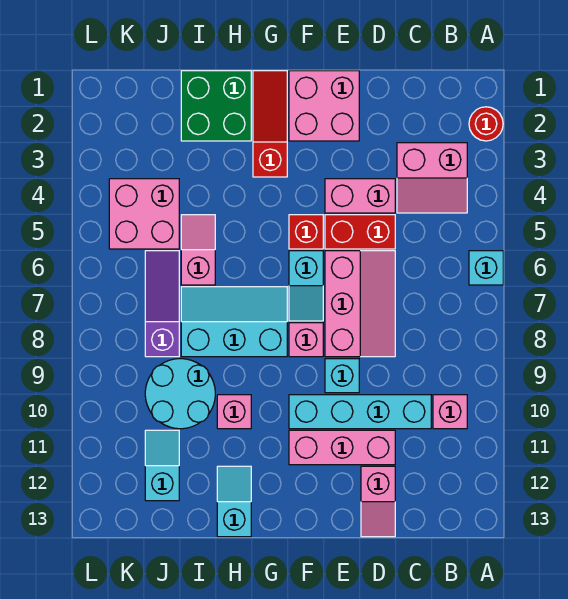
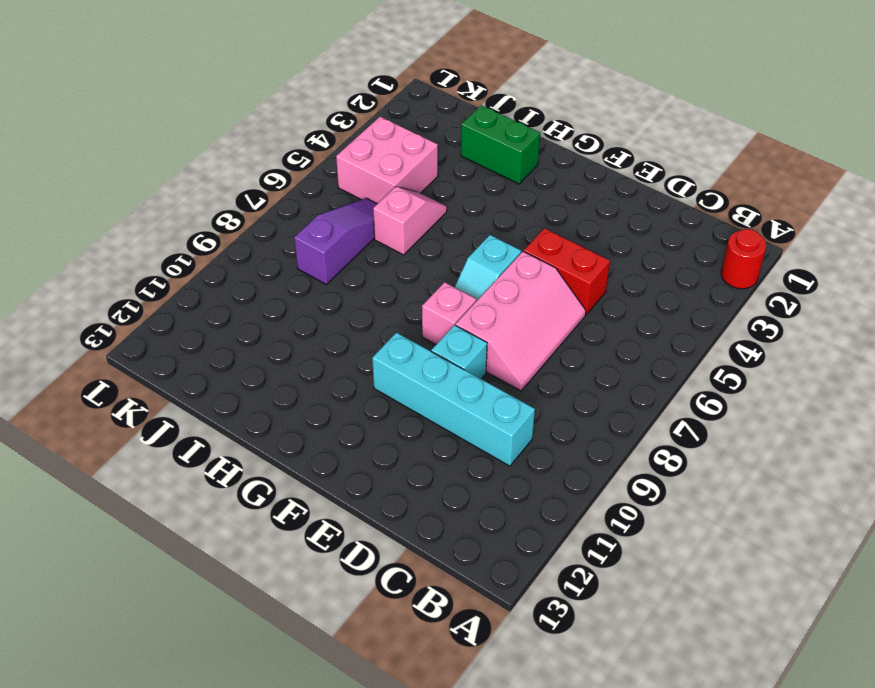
green 1x2 brick [461,105,540,184] -> green 2x2 brick [181,71,251,141]
none -> cyan 1x1 brick [469,251,503,285]
none -> pink 2x2 slope [397,143,467,213]
none -> pink 1x1 brick [433,395,467,429]

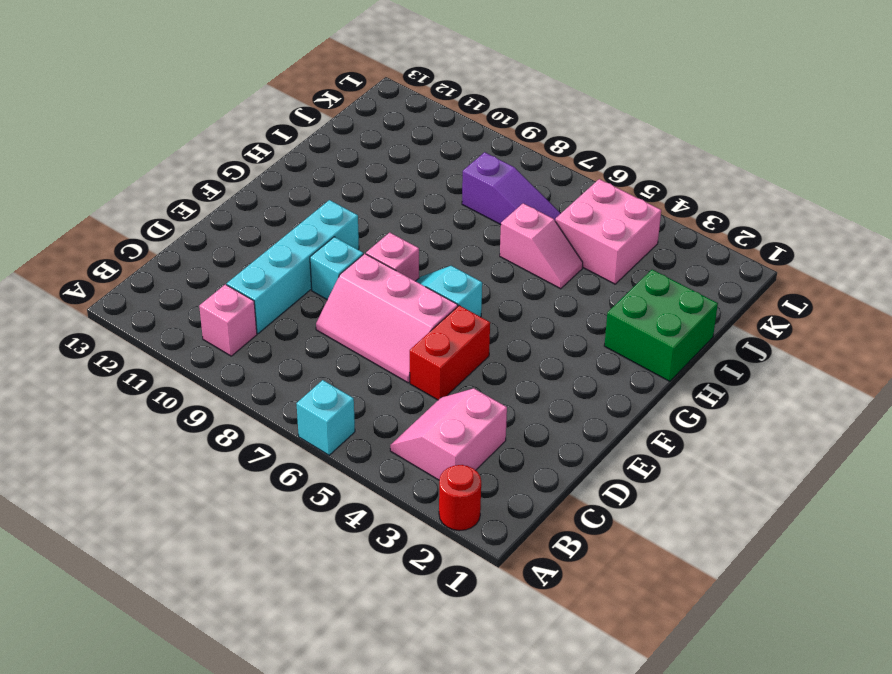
none -> pink 1x2 brick [325,179,395,213]
none -> pink 1x3 brick [289,430,395,465]
none -> pink 1x2 slope [361,466,395,537]

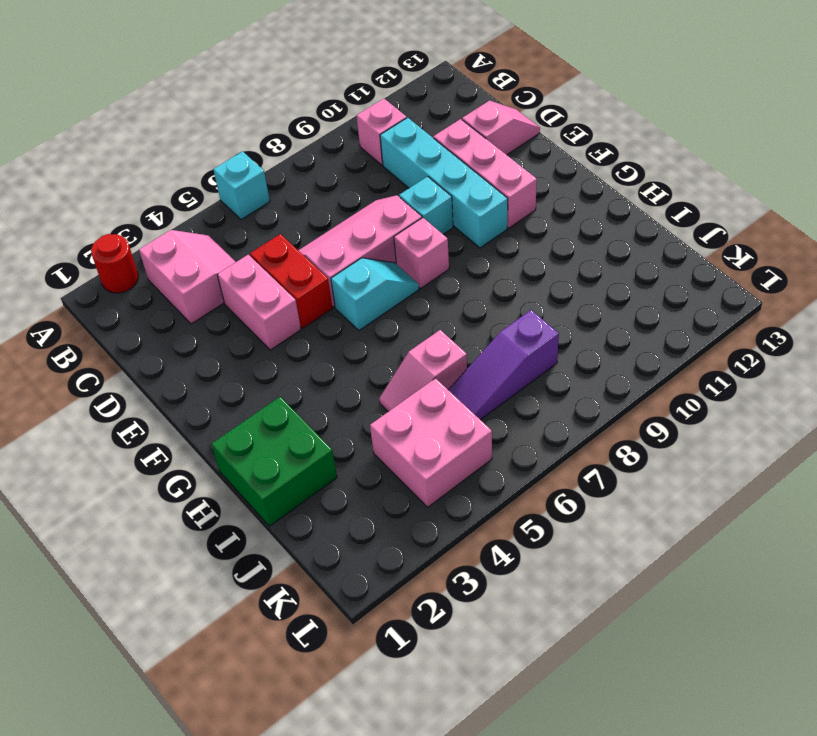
none -> pink 2x2 brick [289,71,359,141]
none -> red 1x1 brick [289,215,323,249]
none -> red 1x3 slope [253,71,287,177]

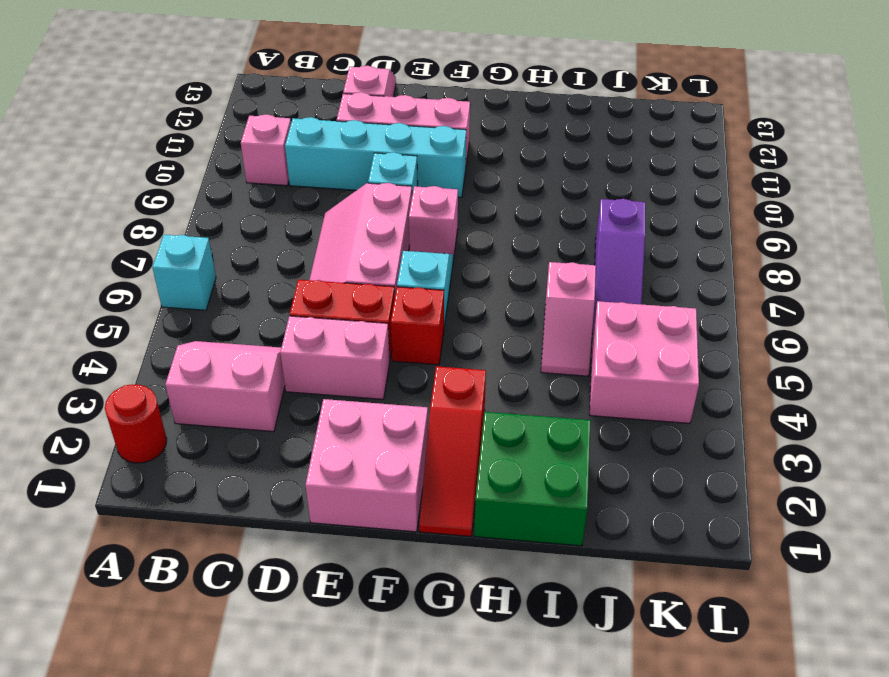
none -> cyan 2x3 slope [181,287,287,357]
none -> pink 1x1 brick [217,395,251,429]
none -> cyan 1x2 slope [217,466,251,537]

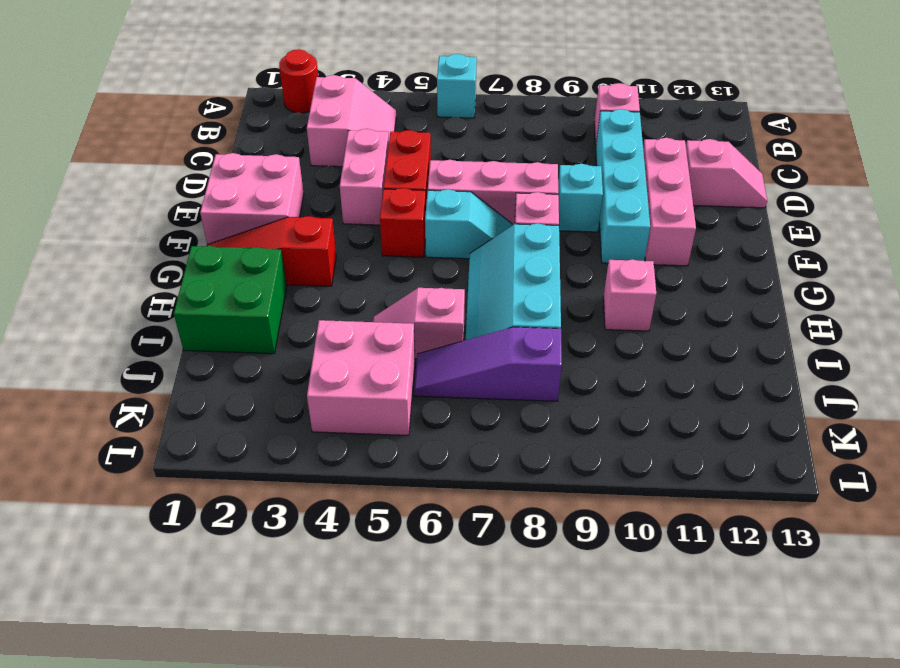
none -> cyan 1x2 slope [217,466,251,537]
none -> cyan 2x2 round brick [145,359,215,429]
none -> cyan 1x2 slope [145,430,179,501]

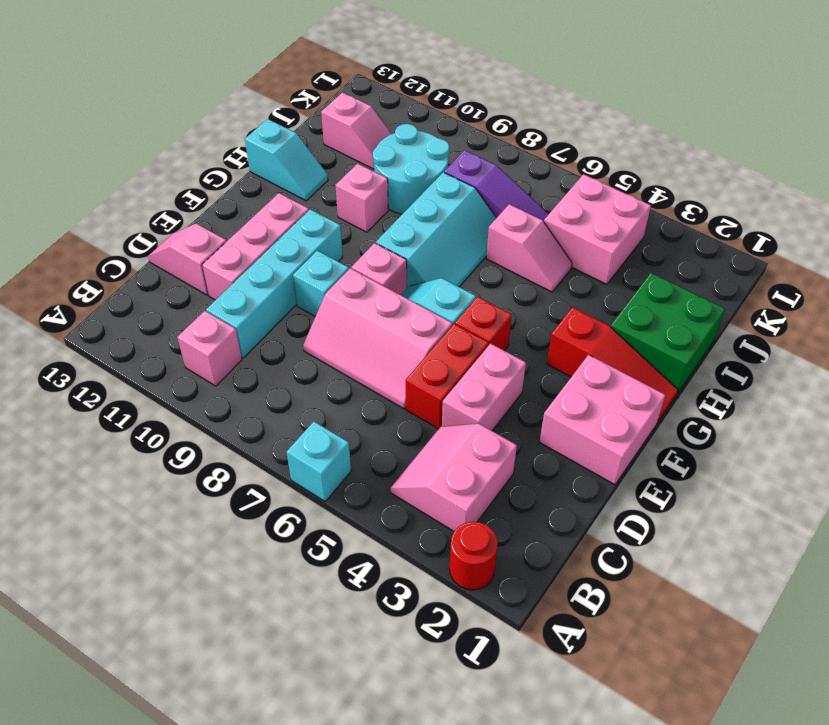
pink 1x2 slope [321,93,391,169] -> cyan 1x2 slope [145,430,179,501]

